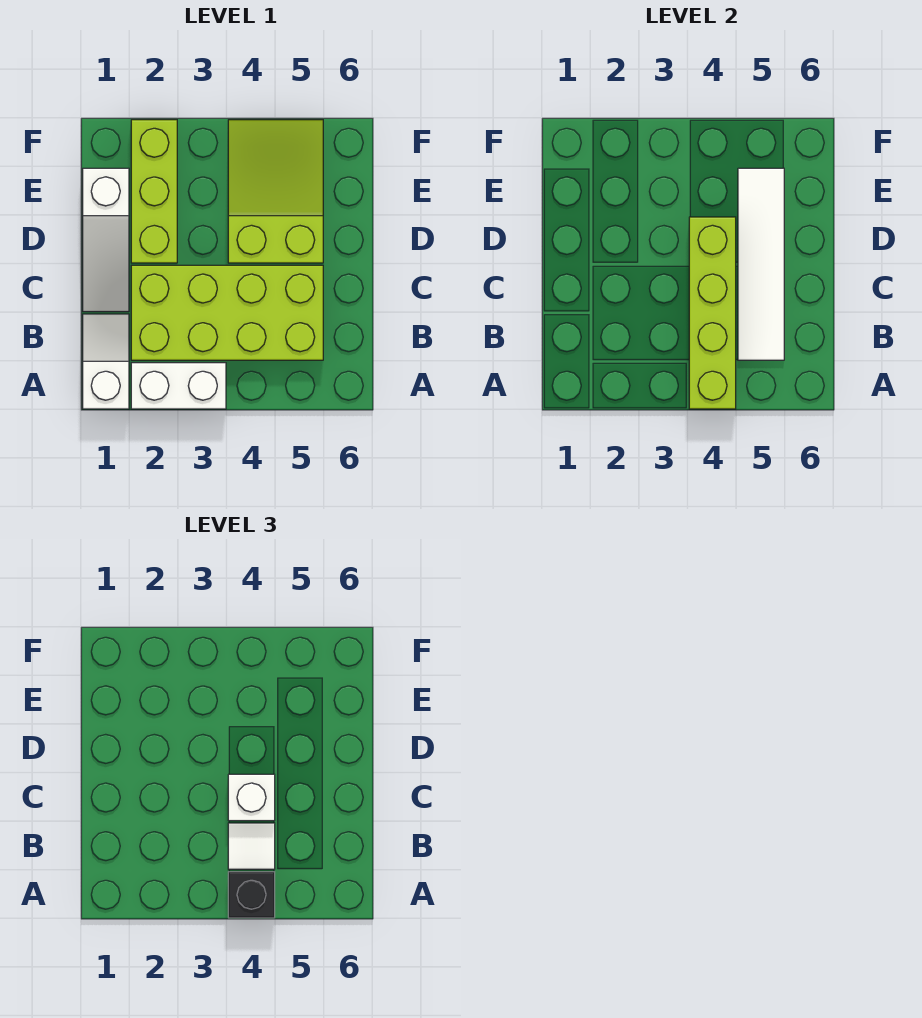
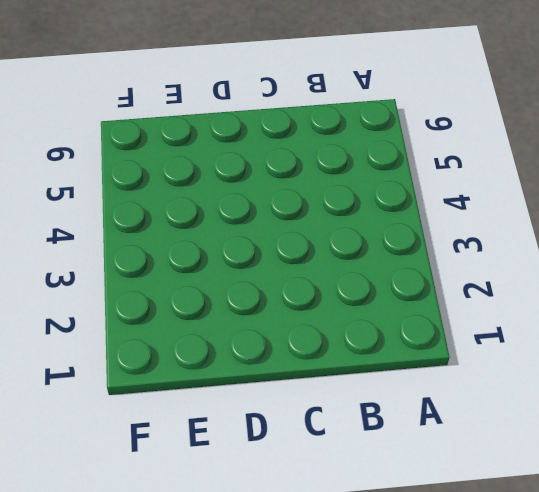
none -> white 1x2 slope [83,314,129,409]
none -> white 1x2 brick [131,363,226,409]

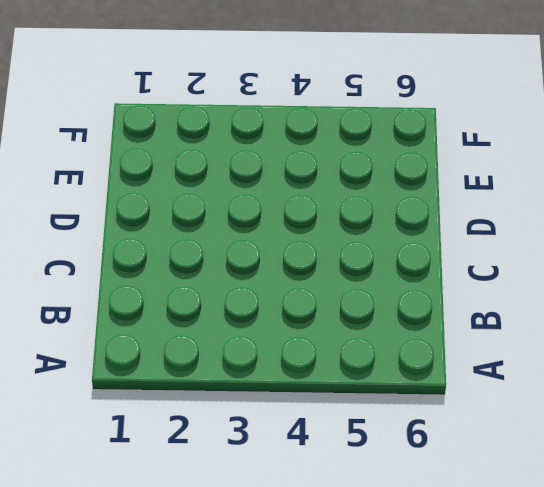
none -> white 1x2 slope [83,314,129,409]
none -> white 1x2 brick [131,363,226,409]

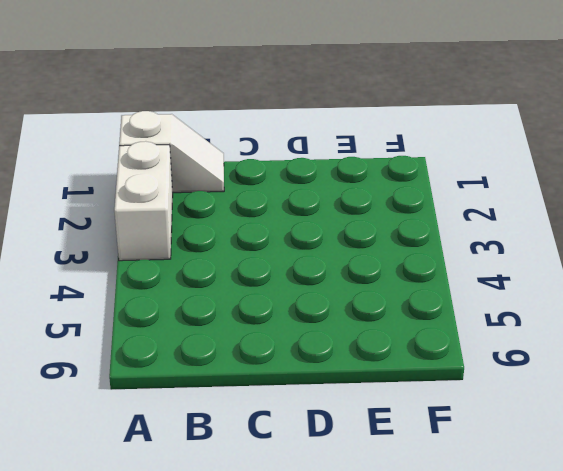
none -> lime 2x4 brick [131,265,323,360]
none -> white 1x3 slope [83,168,129,312]

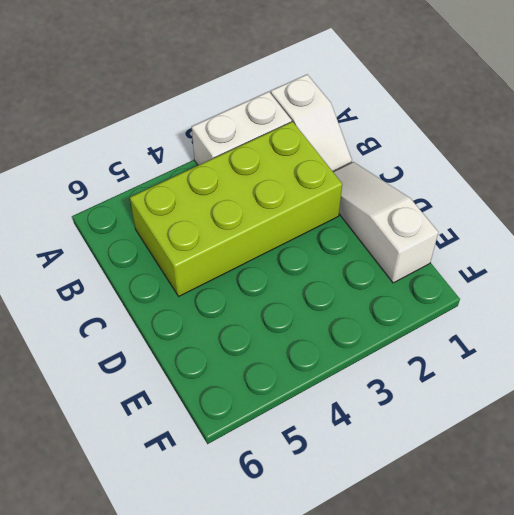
none -> lime 1x3 brick [131,120,177,263]
none -> lime 2x3 slope [228,120,323,263]

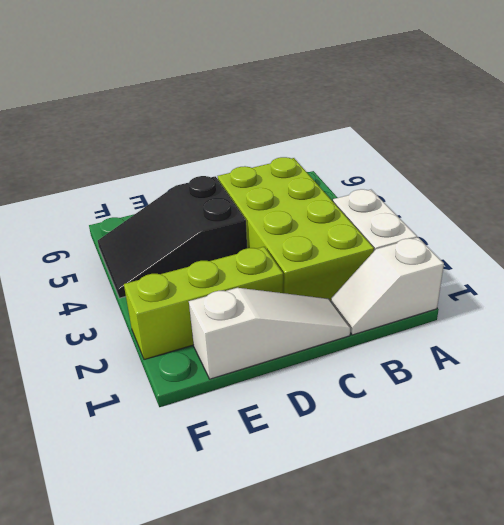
black 2x3 slope [98,176,247,298] -> lime 2x3 slope [228,120,323,263]
none -> lime 1x4 brick [689,217,736,409]
none -> white 1x4 tile [738,168,784,360]

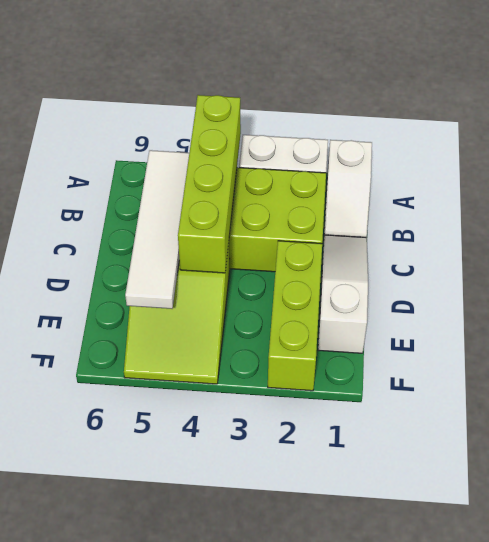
none -> black 1x1 brick [228,872,275,918]
none -> white 1x1 tile [228,823,275,869]

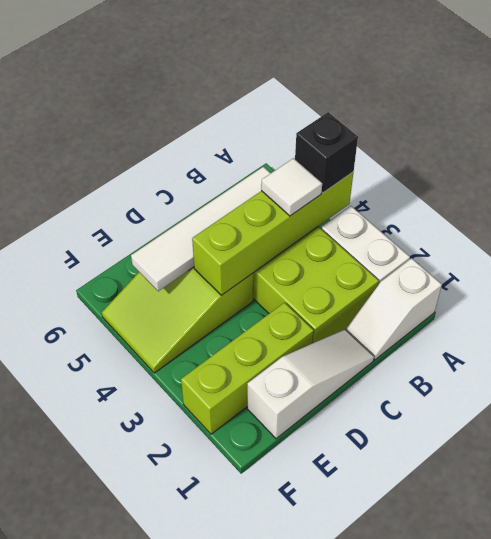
none -> white 1x1 brick [228,774,275,821]

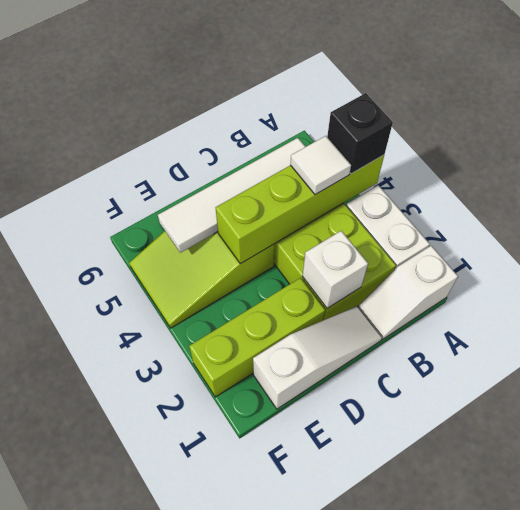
white 1x1 brick [302,231,368,308] -> white 1x1 brick moved to [228,774,275,821]

